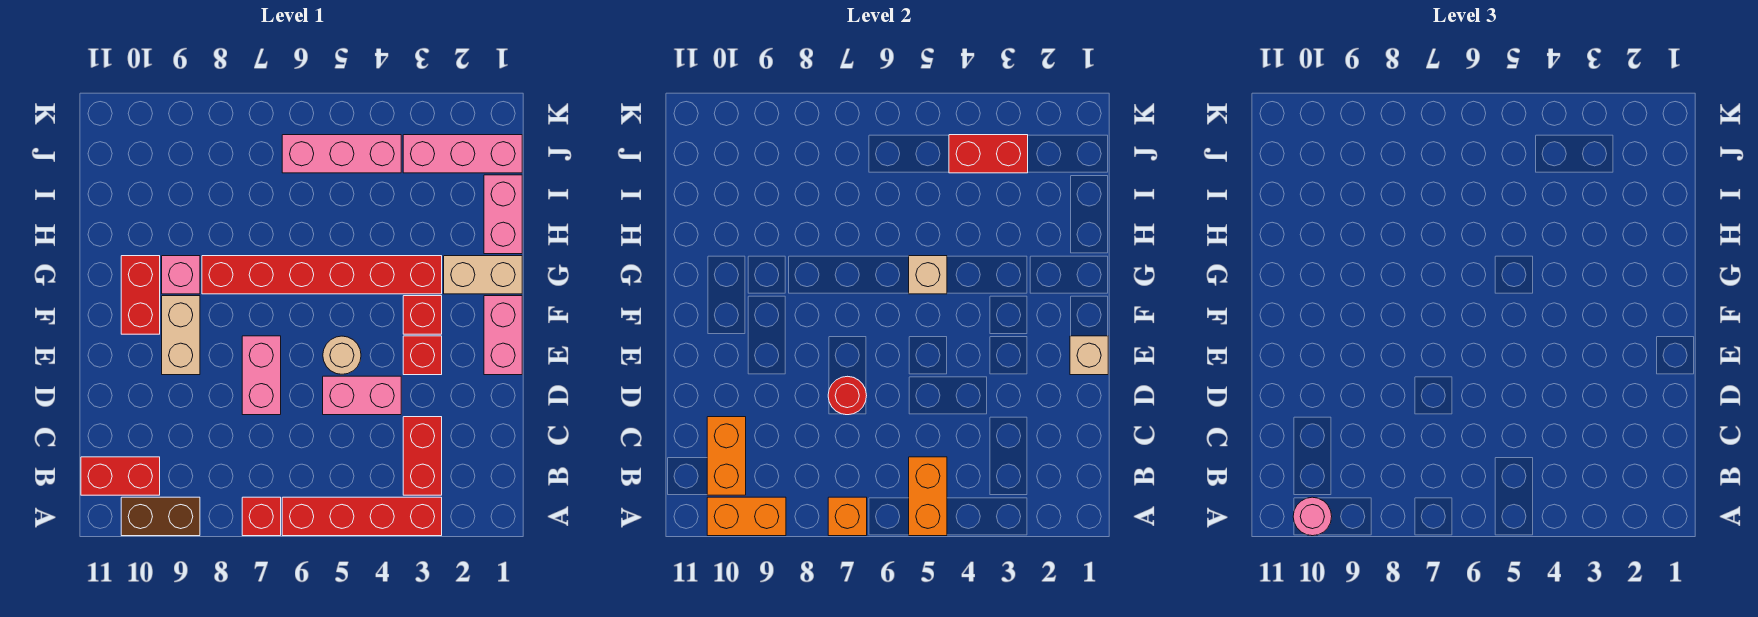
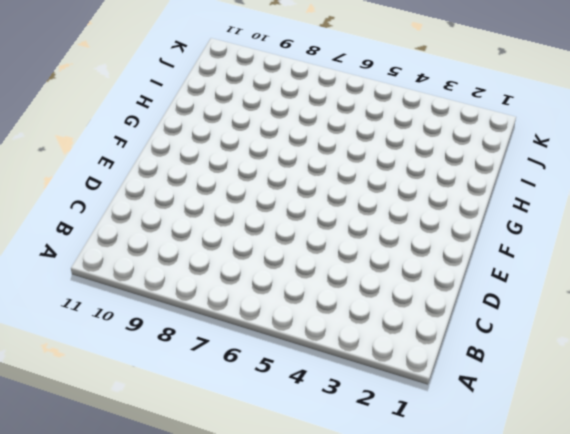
none -> red 1x4 brick [282,497,442,536]
none -> red 1x1 brick [242,497,281,536]
none -> brown 1x2 brick [121,497,200,536]

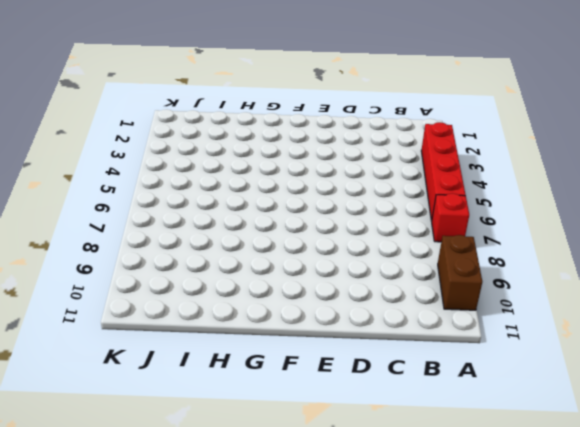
none -> red 1x2 brick [403,417,442,495]
none -> red 1x2 brick [81,457,160,495]
none -> pink 1x2 brick [323,376,401,415]

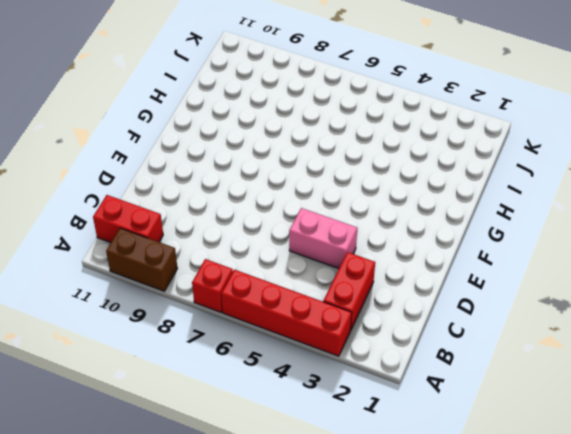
none -> pink 1x2 brick [242,336,281,415]
none -> pink 1x2 brick [484,296,522,375]
none -> red 1x1 brick [403,336,442,375]

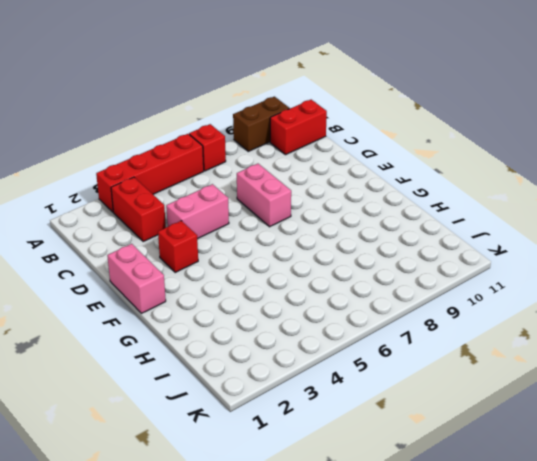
none -> tan 1x1 round brick [323,336,361,374]
none -> tan 1x2 brick [162,296,200,375]
none -> red 1x1 brick [403,296,442,334]

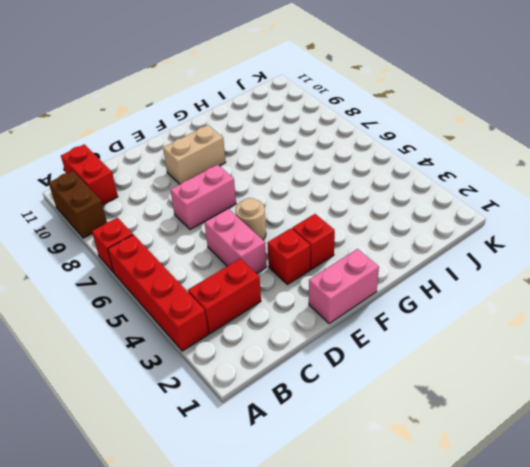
none -> red 1x2 brick [121,256,160,334]
none -> tan 1x2 brick [444,256,522,294]
none -> red 1x6 brick [202,256,442,294]

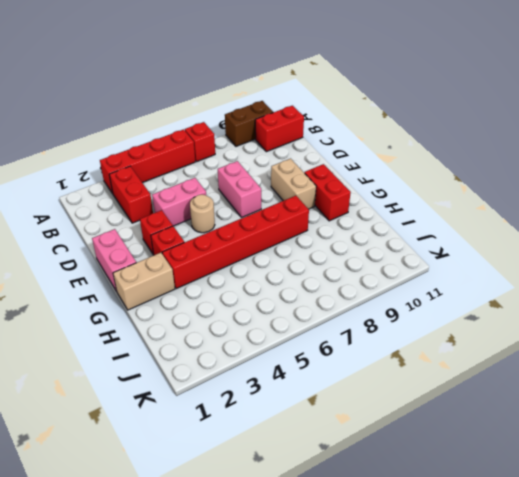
none -> pink 1x1 brick [162,256,200,294]
none -> pink 1x2 brick [484,175,522,254]
none -> pink 1x3 brick [403,135,522,173]

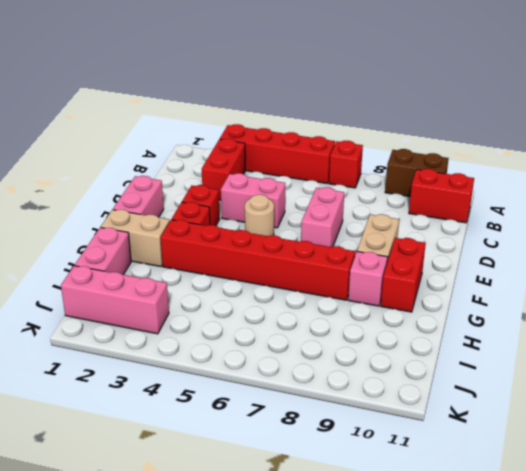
none -> pink 1x3 brick [282,135,401,173]
none -> orange 1x2 brick [909,457,947,536]
none -> orange 1x1 brick [828,497,867,536]

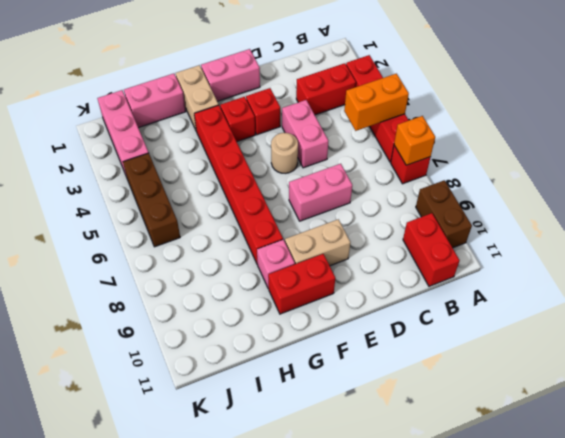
brown 1x3 brick [123,153,180,247] -> pink 1x3 brick [282,135,401,173]
none -> orange 1x2 brick [707,497,786,536]
none -> orange 1x2 brick [707,417,746,495]
none -> red 1x1 round brick [828,376,867,415]

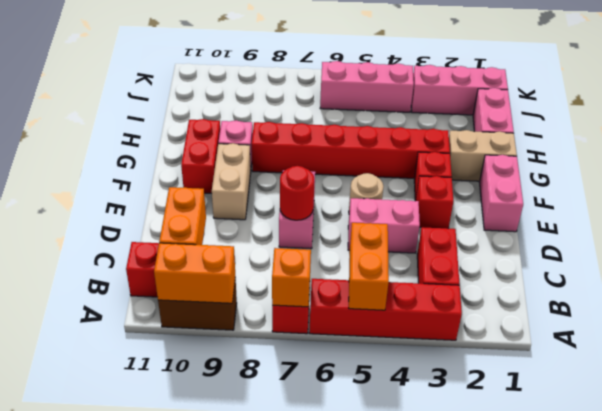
none -> tan 1x1 brick [1070,336,1108,375]
none -> tan 1x1 brick [909,256,947,294]
none -> red 1x2 brick [949,135,1028,173]

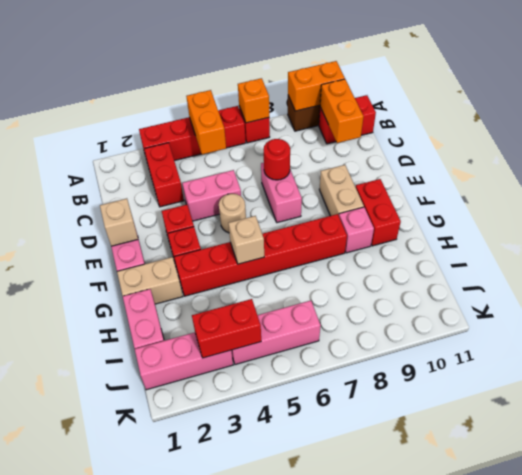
none -> pink 1x1 round brick [1293,497,1332,536]

